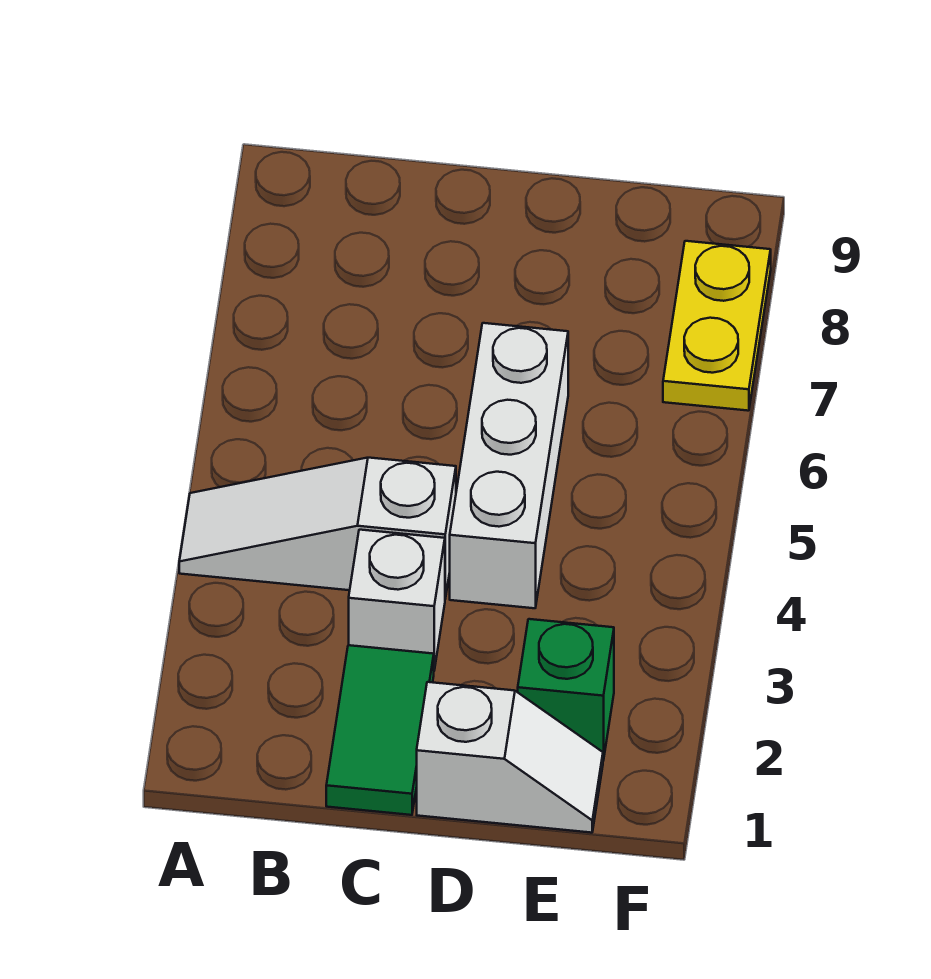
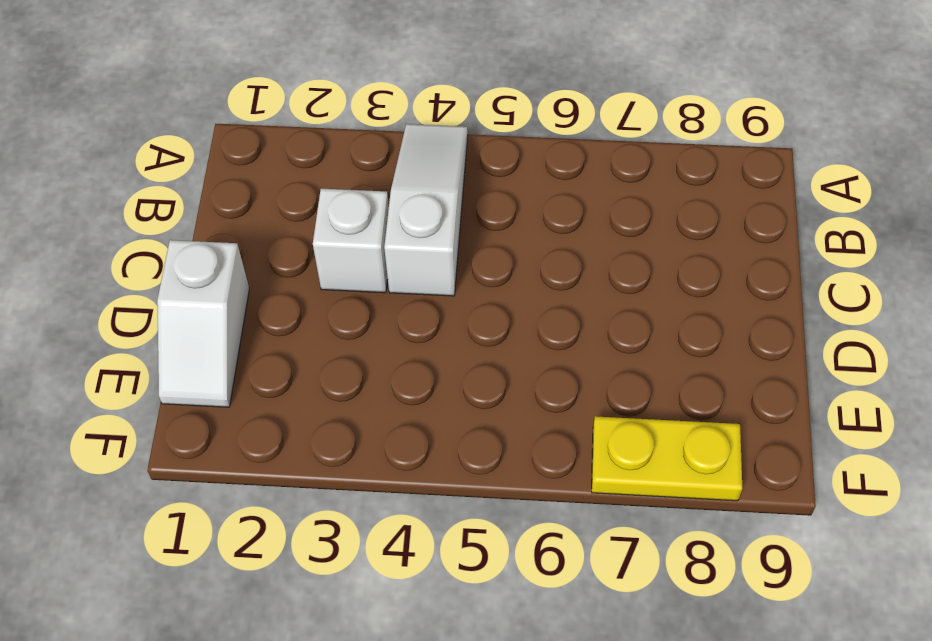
none -> green 1x2 tile [326,645,434,815]
none -> white 1x3 brick [450,323,568,608]

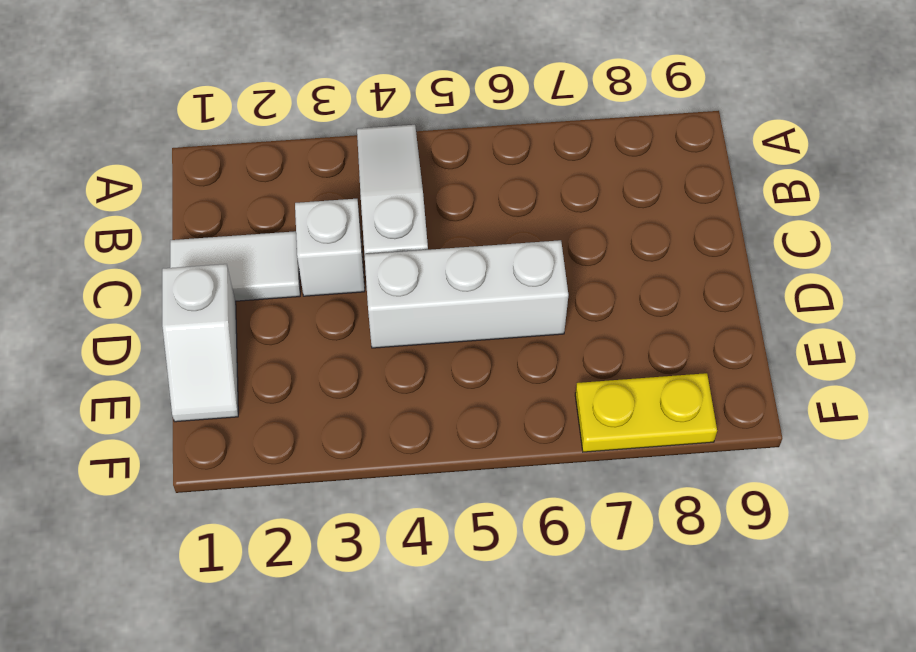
white 1x2 tile [170,231,300,301] -> green 1x2 tile [326,645,434,815]
none -> green 1x1 brick [518,619,614,761]

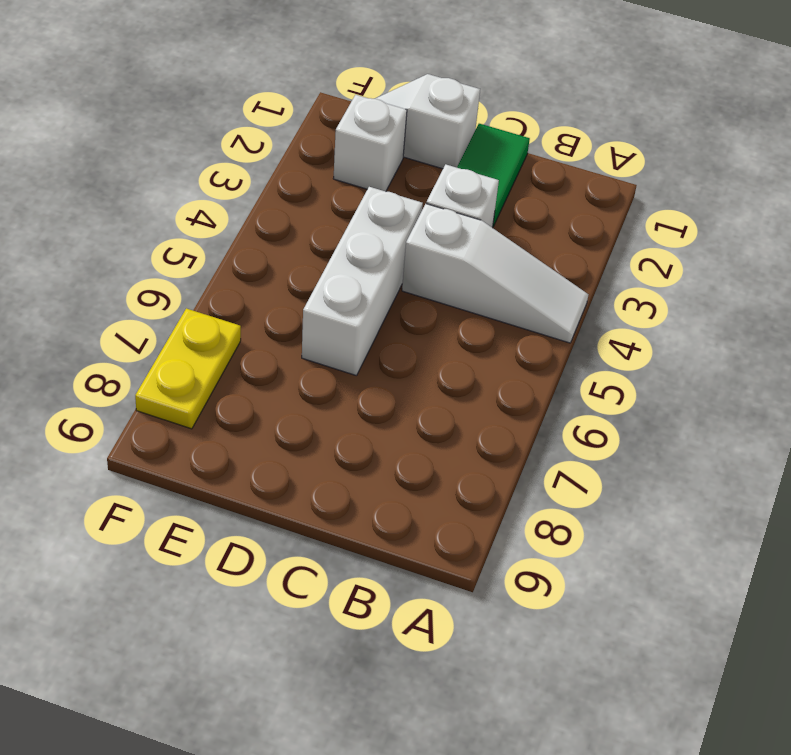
white 1x1 brick [333,95,407,192] -> green 1x1 brick [518,619,614,761]

